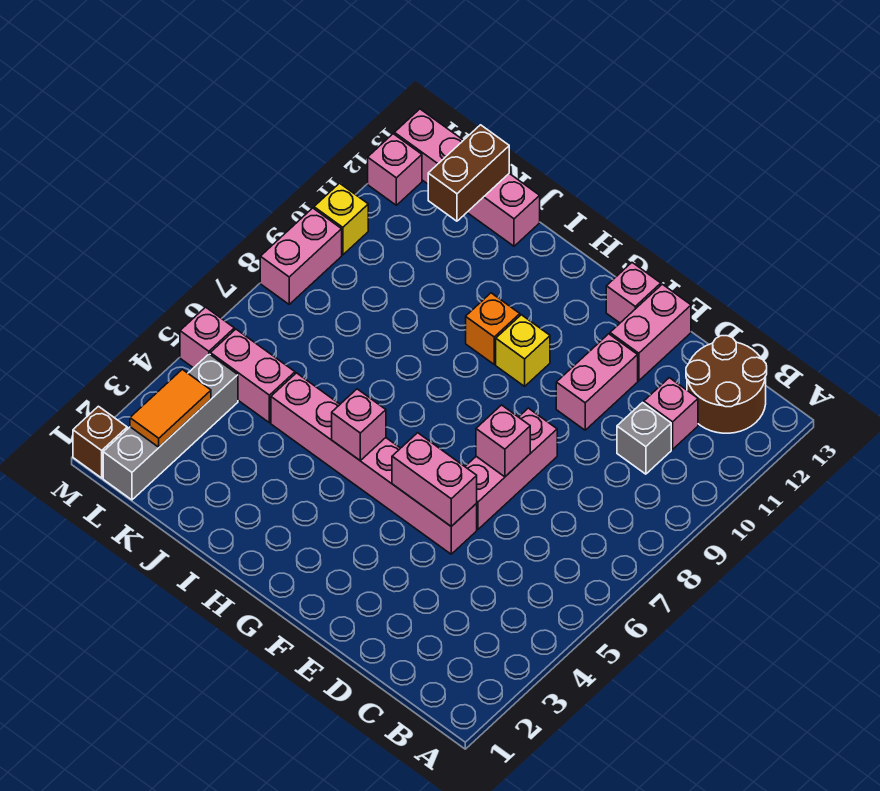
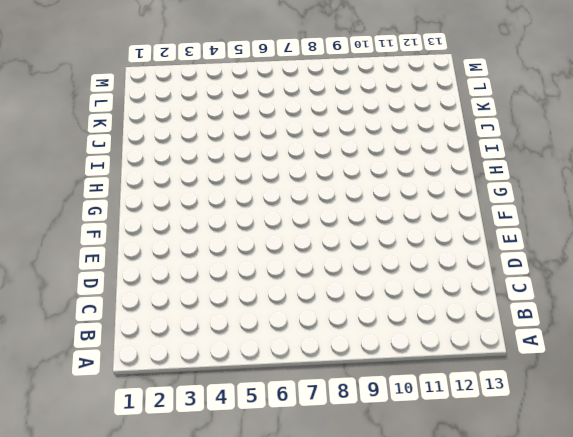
none -> brown 2x2 round brick [686,336,767,433]
none -> grey 1x1 brick [617,403,671,474]
none -> pink 1x1 brick [644,378,698,449]

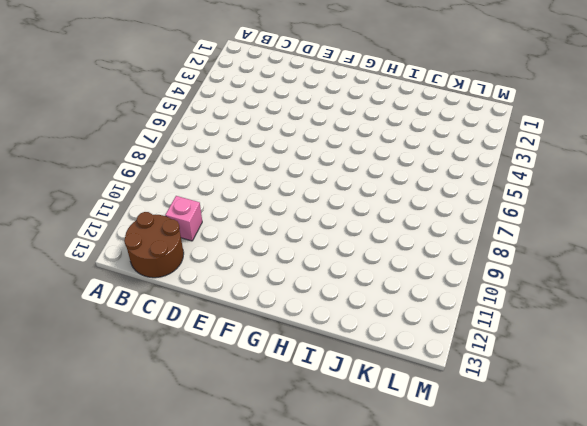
none -> grey 1x1 brick [617,403,671,474]
none -> pink 1x6 brick [271,373,477,554]
none -> pink 1x3 brick [465,408,557,529]

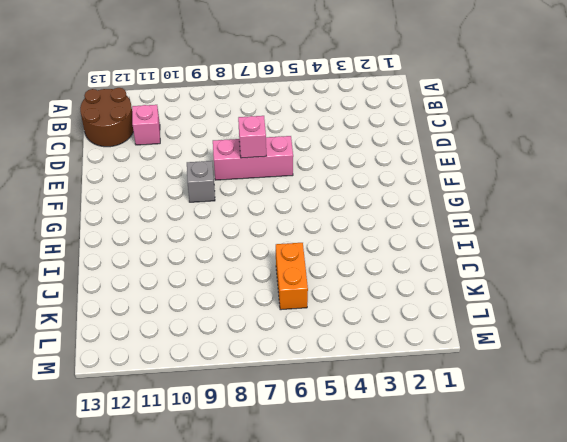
grey 1x1 brick [187,161,215,202] -> grey 1x1 brick moved to [617,403,671,474]
orange 1x2 brick [276,243,308,310] -> none
none -> pink 1x6 brick [271,373,477,554]
none -> pink 1x2 brick [556,334,638,430]
none -> pink 1x2 brick [610,284,691,381]

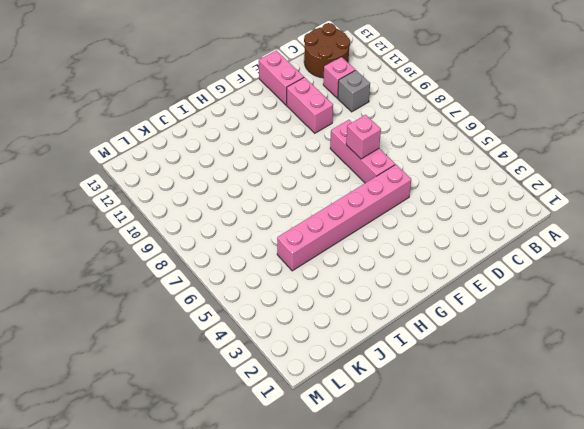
none -> pink 1x1 brick [606,263,661,323]
none -> yellow 1x1 brick [496,315,550,386]
none -> orange 1x1 brick [466,293,520,364]

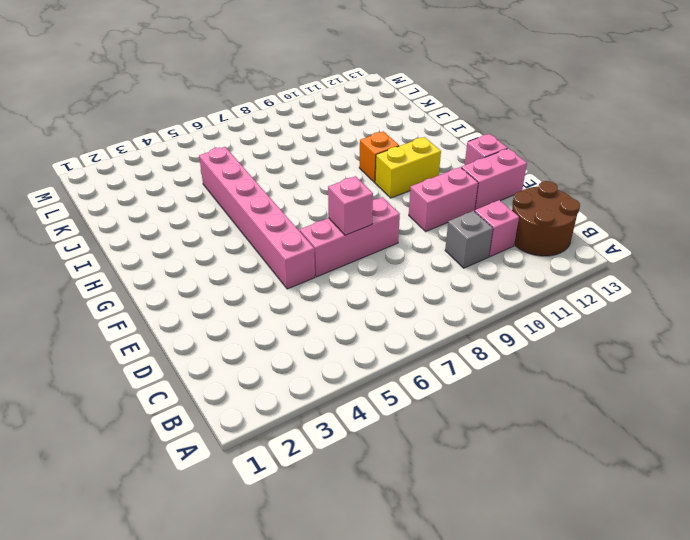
yellow 1x2 brick [375,137,441,198] -> yellow 1x1 brick [496,315,550,386]
none -> pink 1x4 brick [394,109,540,246]
none -> pink 1x2 brick [210,329,295,423]
none -> grey 1x4 brick [103,354,238,500]

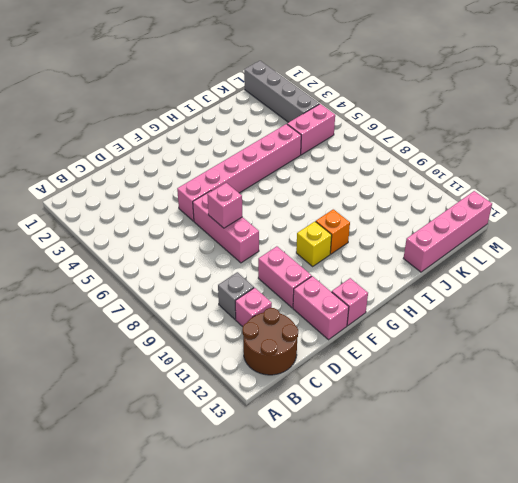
none -> brown 1x1 brick [73,406,127,478]
none -> pink 1x1 brick [180,307,234,368]
none -> pink 1x2 brick [260,208,342,304]

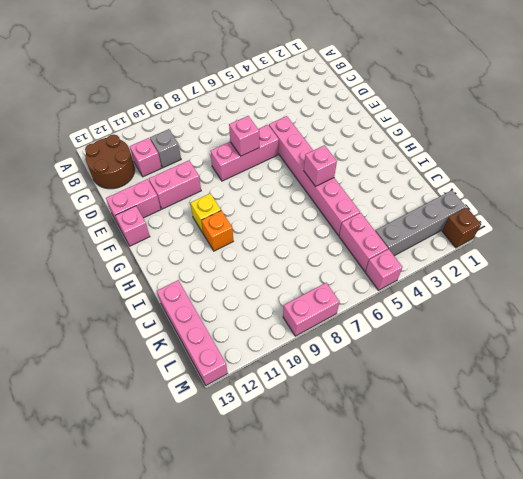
none -> yellow 1x1 brick [314,183,368,255]
none -> pink 1x1 brick [368,134,422,205]
none -> pink 1x2 brick [392,433,477,526]

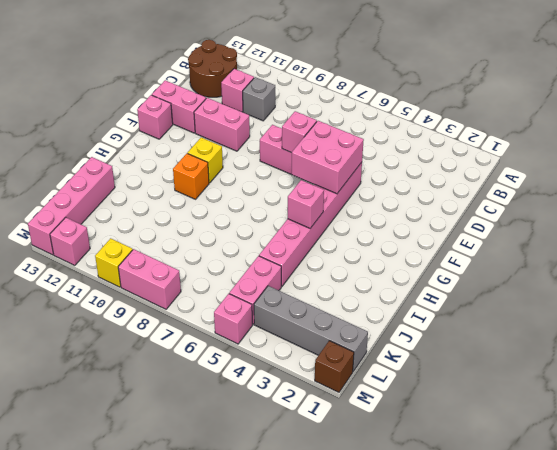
pink 2x2 brick [292,121,364,194] -> pink 1x2 brick [392,433,477,526]
none -> brown 1x2 brick [428,125,509,221]
none -> orange 1x2 tile [130,369,211,447]

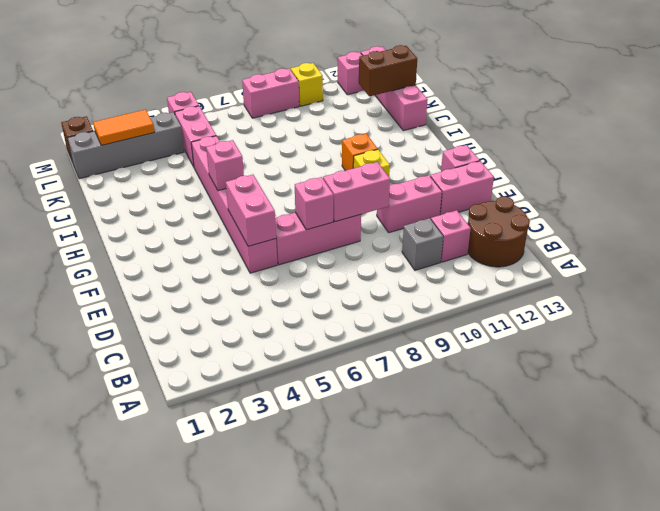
pink 1x2 brick [323,162,390,222] -> none

